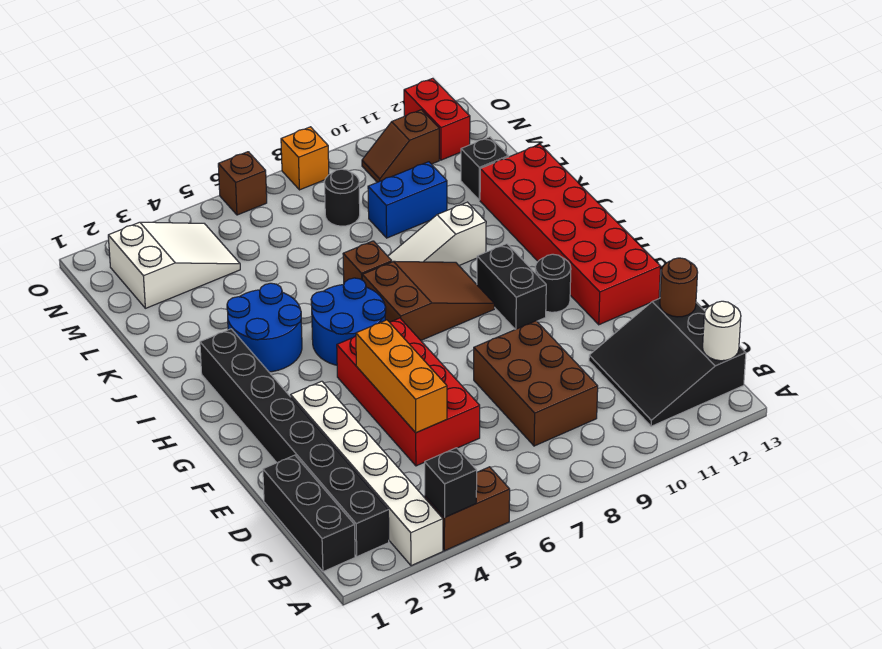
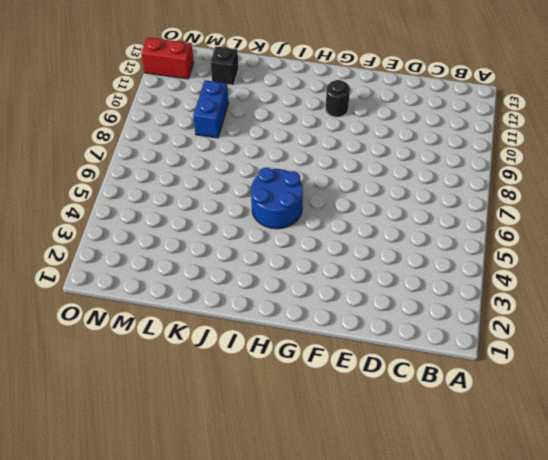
none -> white 1x6 brick [291,381,443,566]
none -> brown 1x2 brick [425,467,510,551]
none -> black 1x3 brick [263,455,355,572]

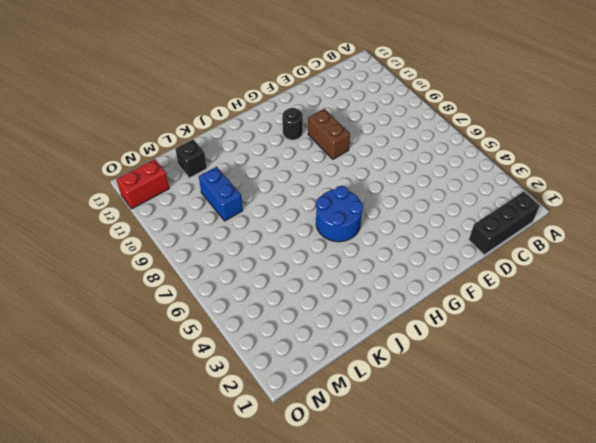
brown 1x2 brick [308,109,350,159] -> brown 1x2 brick moved to [425,467,510,551]
none -> white 1x6 brick [291,381,443,566]
none -> black 1x8 brick [200,329,389,557]
none -> black 3x3 slope [589,298,746,426]

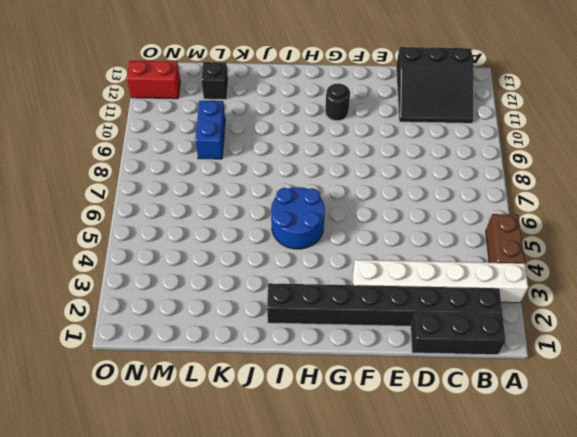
none -> brown 2x3 brick [474,321,598,446]
none -> red 2x4 brick [337,318,480,466]
none -> red 2x6 brick [480,144,661,325]

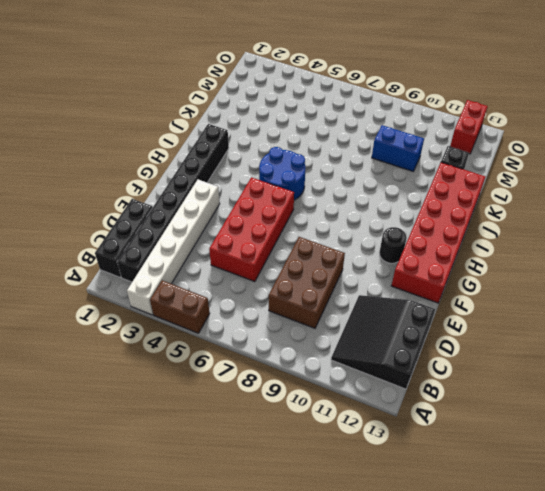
none -> black 1x2 brick [477,244,546,330]
none -> brown 2x3 slope [362,261,494,340]
none -> blue 2x2 round brick [227,283,302,372]

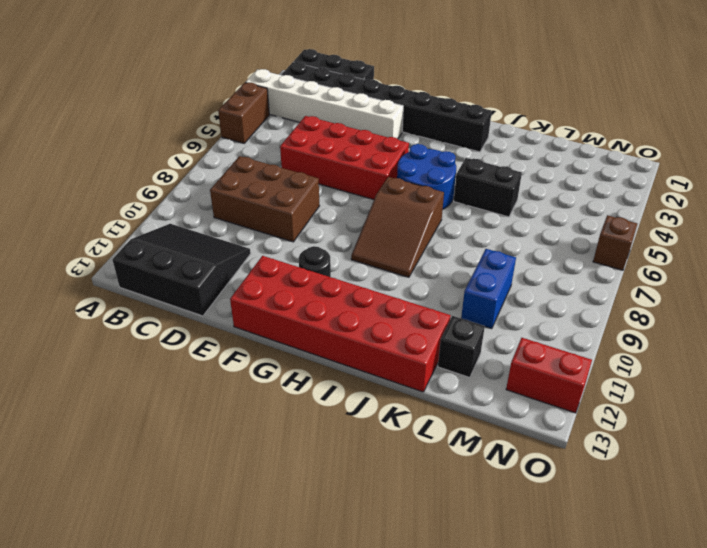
black 1x2 brick [454,158,522,217] -> black 1x2 brick moved to [477,244,546,330]
none -> blue 2x2 round brick [227,283,302,372]
none -> brown 1x1 brick [343,241,392,283]
none -> white 1x3 slope [388,202,486,265]

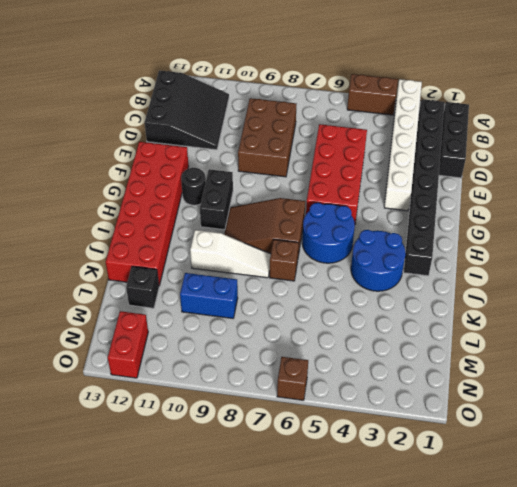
none -> white 2x3 slope [108,222,240,308]
none -> black 1x1 round brick [325,169,360,226]
none -> brown 1x2 slope [362,110,439,182]

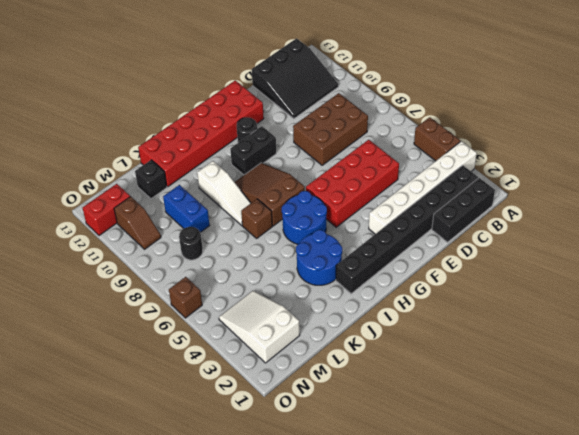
none -> orange 1x1 brick [281,127,329,190]
none -> black 1x1 brick [425,448,477,518]
none -> white 1x1 round brick [703,301,741,361]

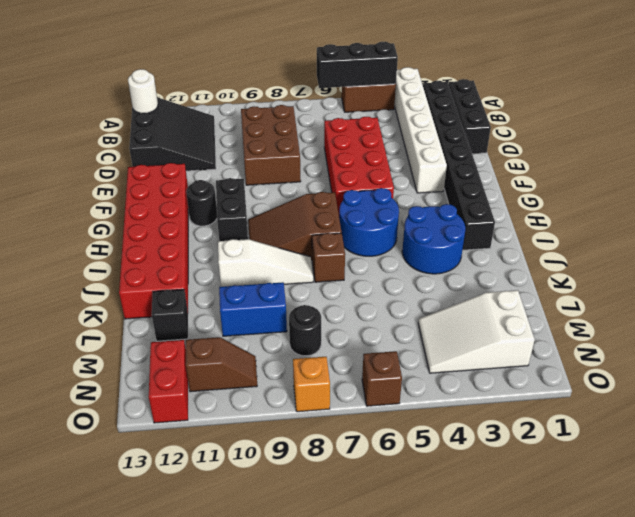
black 1x3 brick [317,42,398,88] -> black 1x1 brick [425,448,477,518]
none -> orange 1x3 brick [356,320,447,433]
none -> brown 1x1 round brick [660,258,698,317]

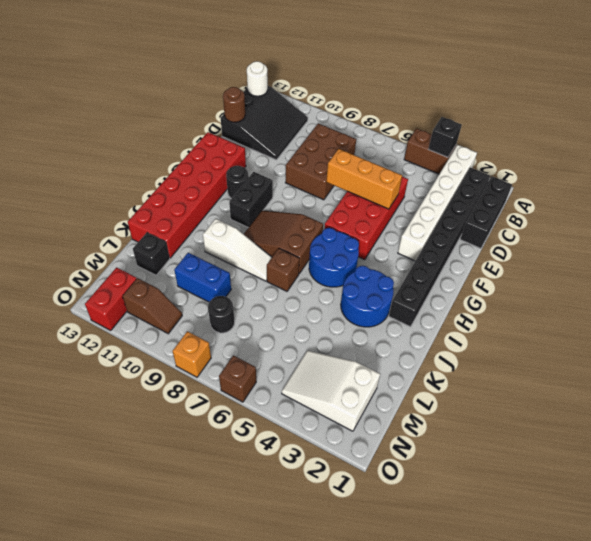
orange 1x3 brick [326,149,402,209] -> orange 1x3 brick turned to [356,320,447,433]

